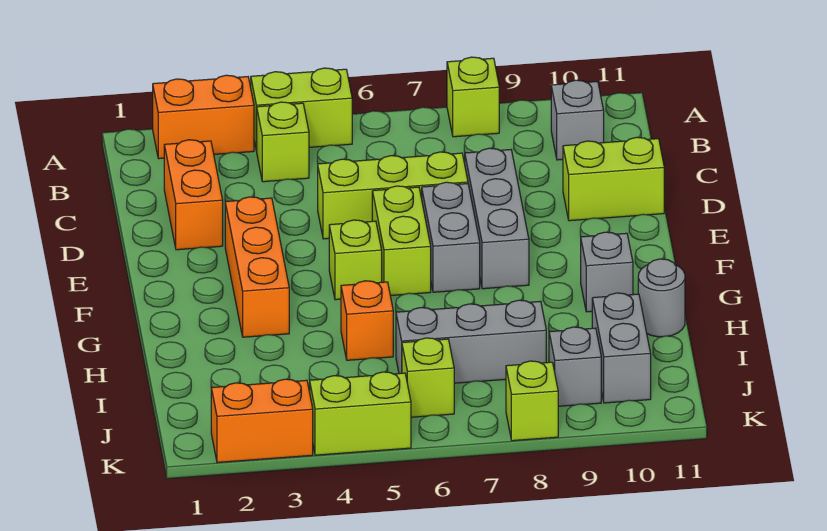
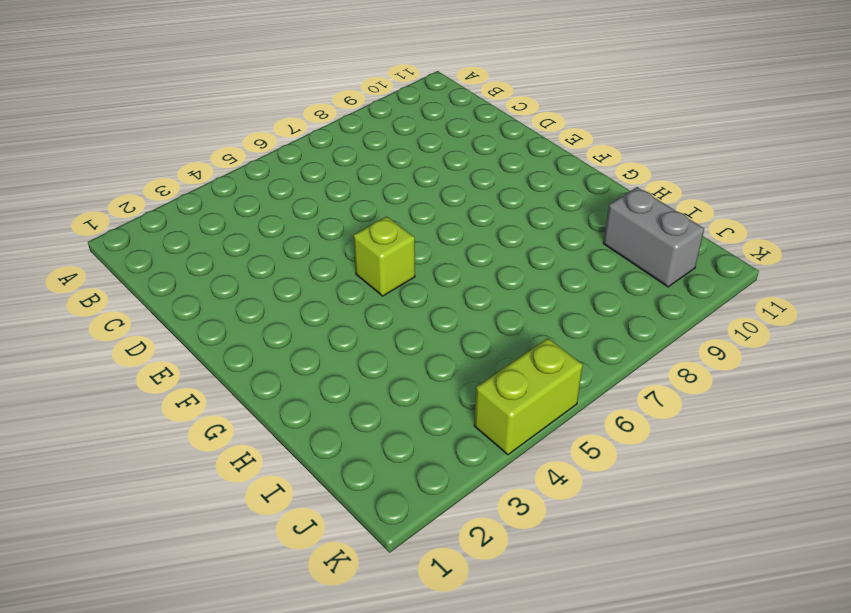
none -> orange 1x2 brick [153,75,254,159]
none -> lime 1x2 brick [251,68,352,151]
none -> lime 1x1 brick [447,57,499,137]

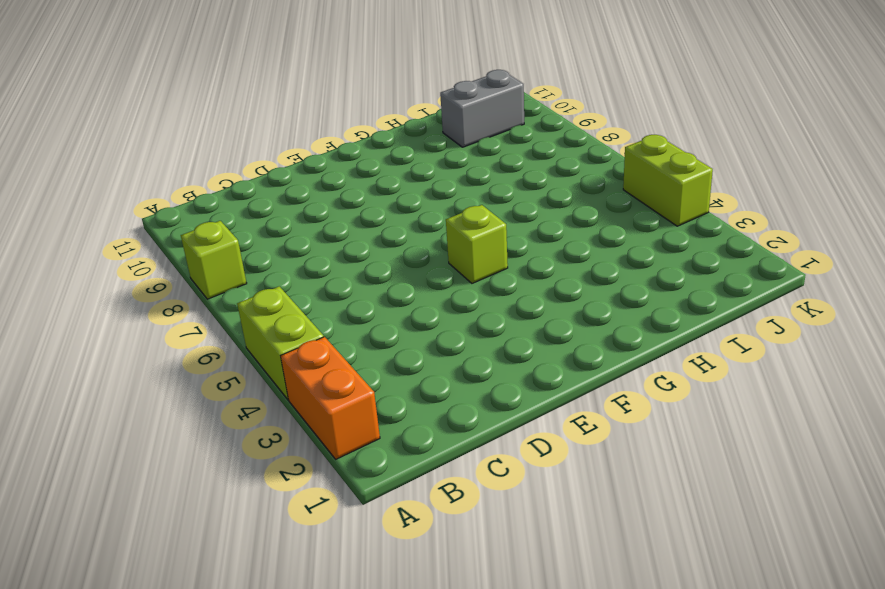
none -> lime 1x1 brick [257,102,309,182]
none -> grey 1x1 brick [551,80,604,160]
none -> orange 1x2 brick [164,140,223,250]

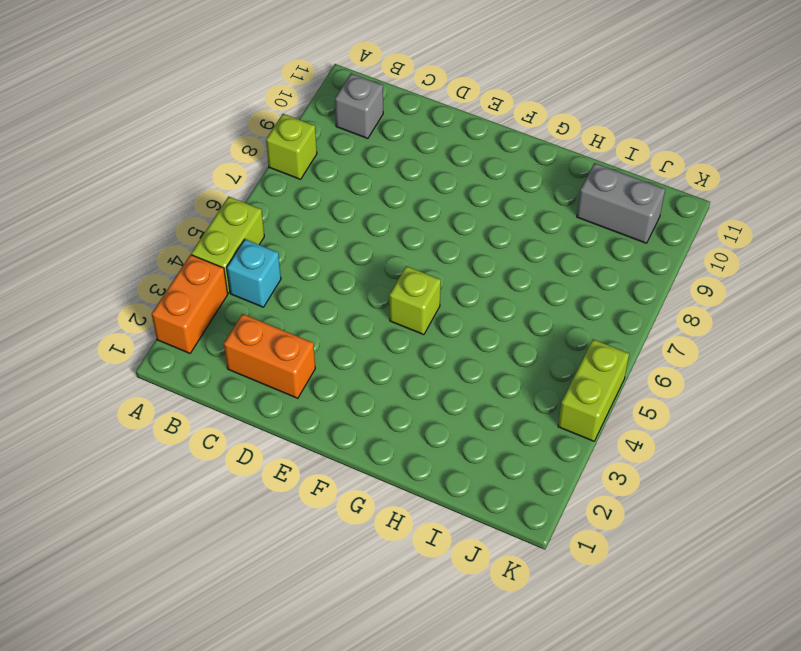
cyan 1x1 brick [227,239,281,307] -> lime 1x1 brick [257,102,309,182]
none -> lime 1x3 brick [318,152,468,239]
none -> grey 1x3 brick [465,148,529,289]
none -> lime 1x2 brick [563,137,664,221]

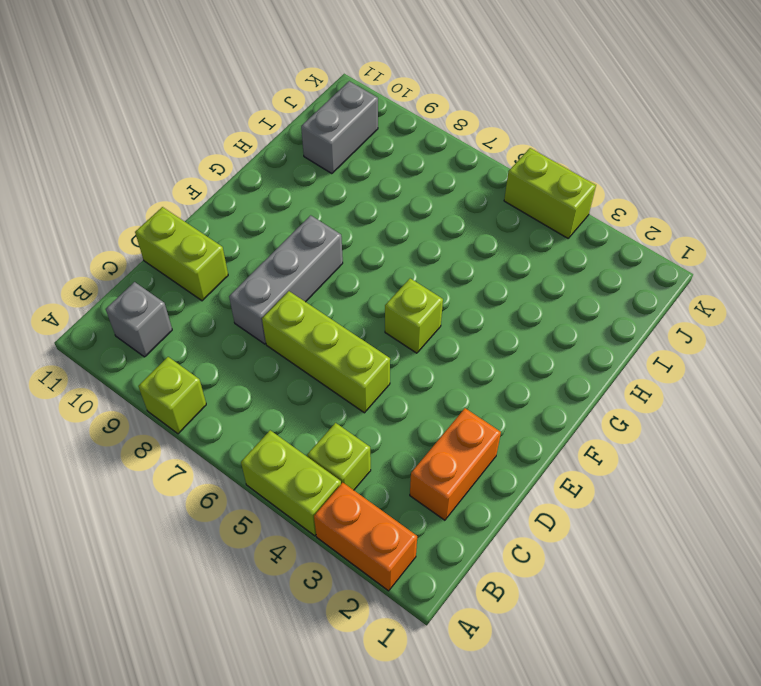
none -> orange 1x3 brick [225,197,289,337]
none -> lime 1x2 brick [372,186,431,296]
none -> grey 1x2 brick [422,182,480,292]

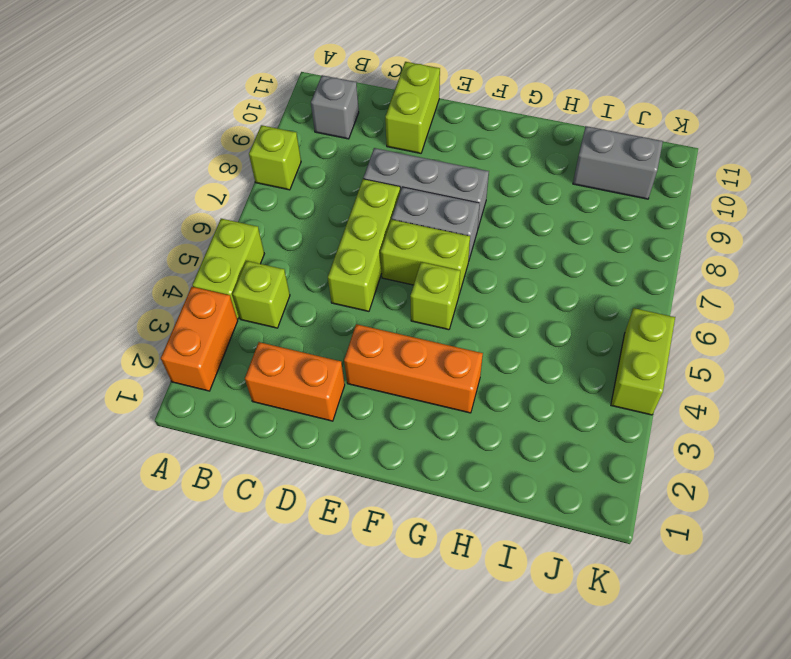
none -> grey 1x1 brick [581,232,633,312]
none -> orange 1x1 brick [341,281,393,360]
none -> grey 1x1 round brick [638,259,685,337]

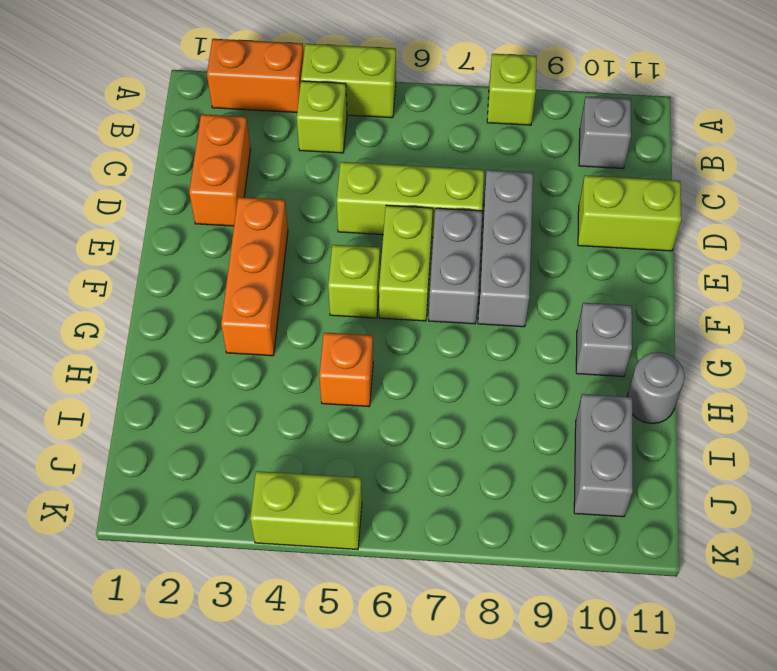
none -> grey 1x3 brick [396,300,546,383]
none -> lime 1x1 brick [402,338,454,417]
none -> grey 1x1 brick [549,327,601,406]

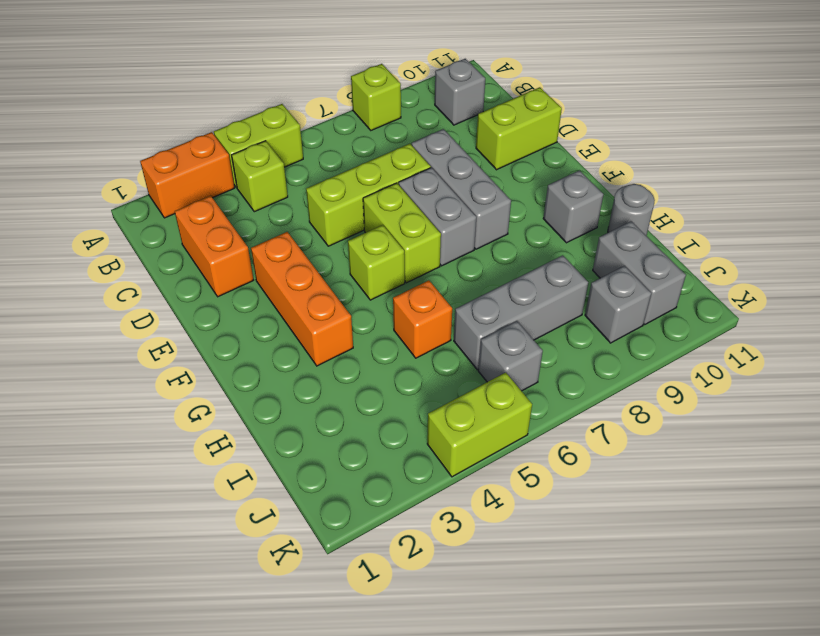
grey 1x1 brick [478,321,543,391] -> lime 1x1 brick [402,338,454,417]
none -> orange 1x2 brick [211,379,313,462]
none -> lime 1x1 brick [506,361,558,441]

